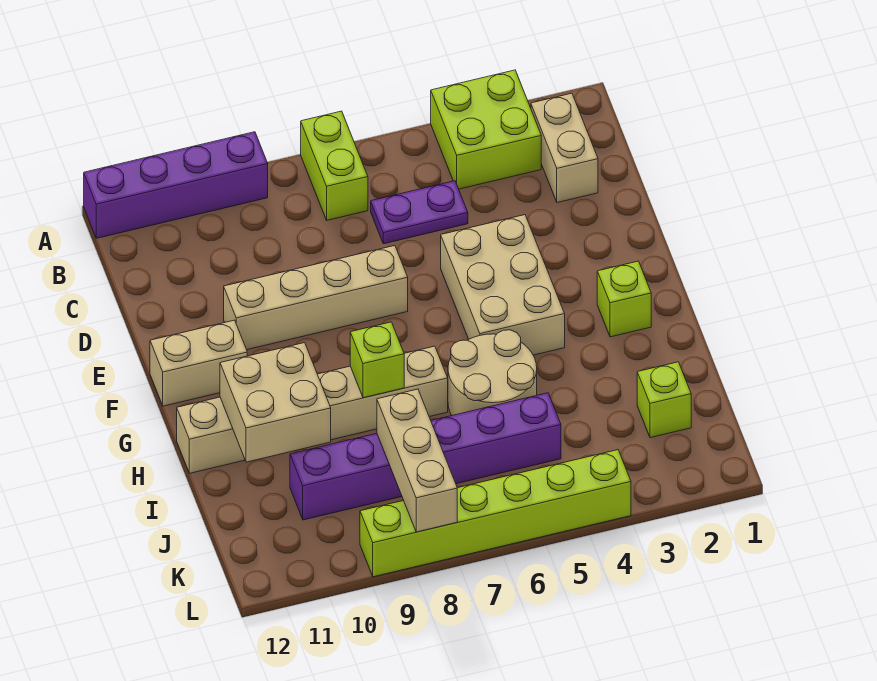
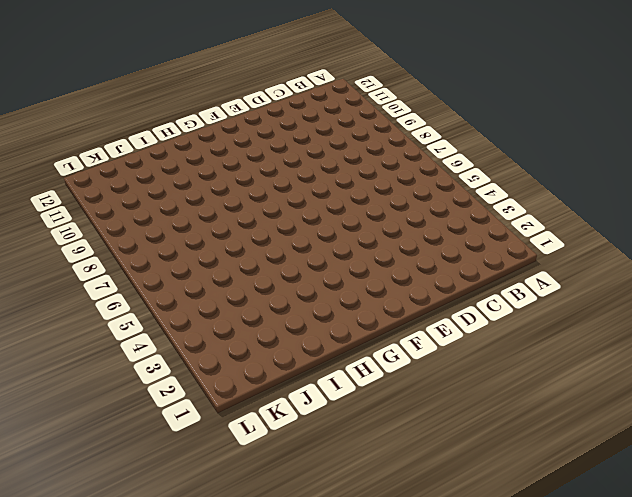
none -> lime 2x2 brick [431,70,541,189]
none -> lime 1x2 brick [301,111,368,220]
none -> purple 1x4 brick [84,132,268,238]

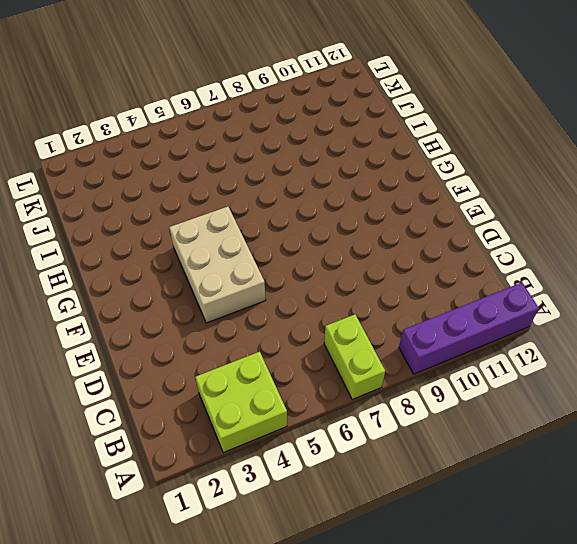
none -> tan 1x2 brick [531,93,598,203]
none -> purple 1x2 plate [371,181,468,244]
none -> tan 1x4 brick [224,246,408,350]

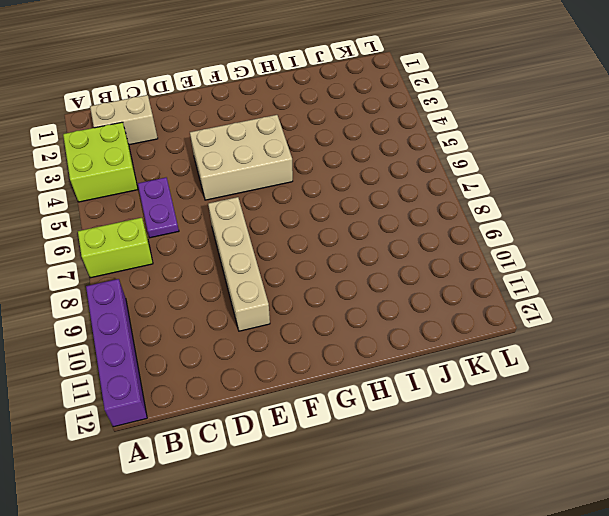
none -> tan 1x2 brick [150,320,247,406]
none -> lime 1x1 brick [597,261,651,337]
none -> tan 2x2 round brick [448,330,537,415]

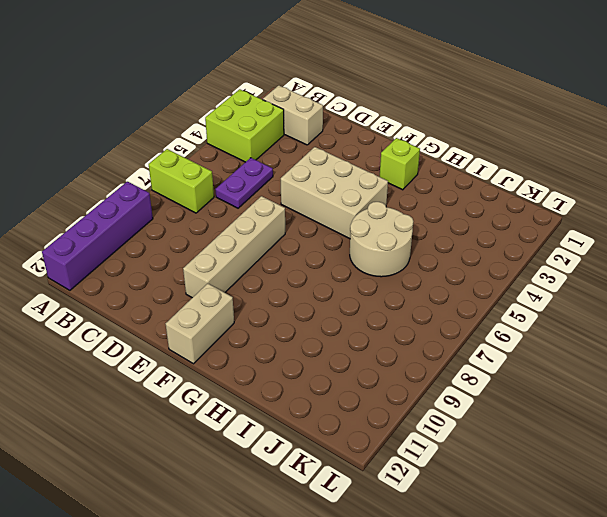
none -> tan 1x6 brick [177,346,448,473]
none -> lime 1x1 brick [637,362,691,438]
none -> purple 1x6 brick [290,393,561,520]

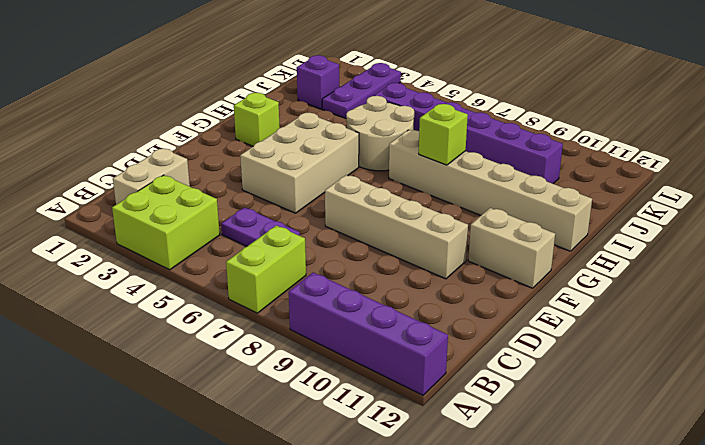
purple 1x1 brick [297,55,339,109] -> lime 1x1 brick [637,362,691,438]
purple 1x3 plate [322,63,401,118] -> none
none -> lime 1x6 brick [360,450,631,577]
none -> tan 2x2 brick [220,343,331,462]
none -> tan 1x3 brick [377,389,457,532]

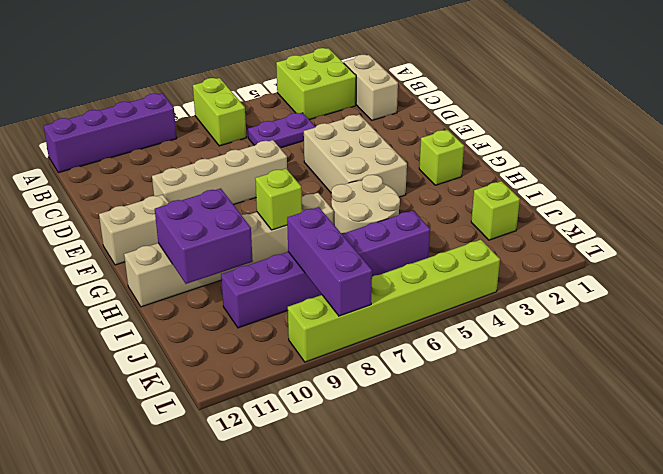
purple 2x2 brick [155,188,253,284] -> tan 2x2 brick [220,343,331,462]
purple 1x3 brick [287,207,372,316] -> tan 1x3 brick [377,389,457,532]

